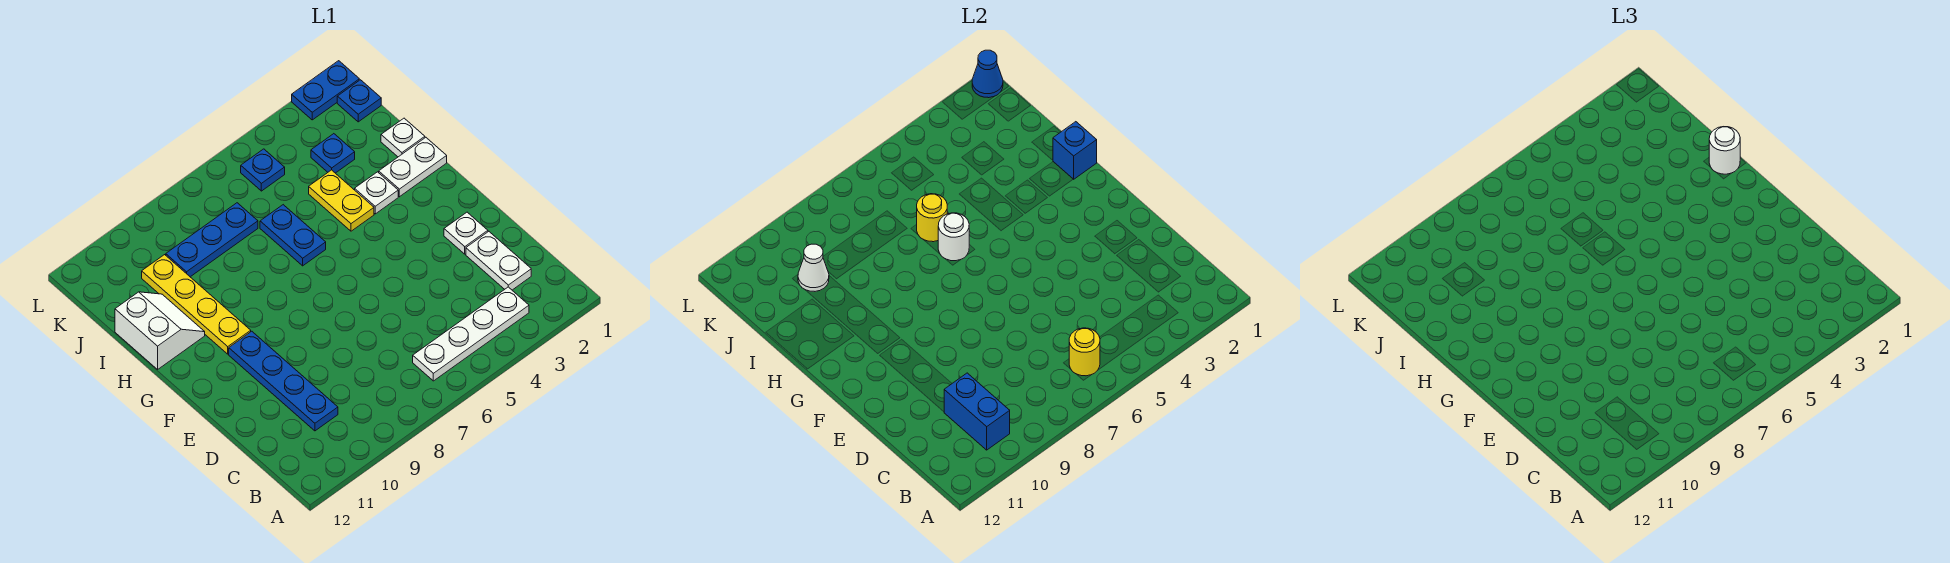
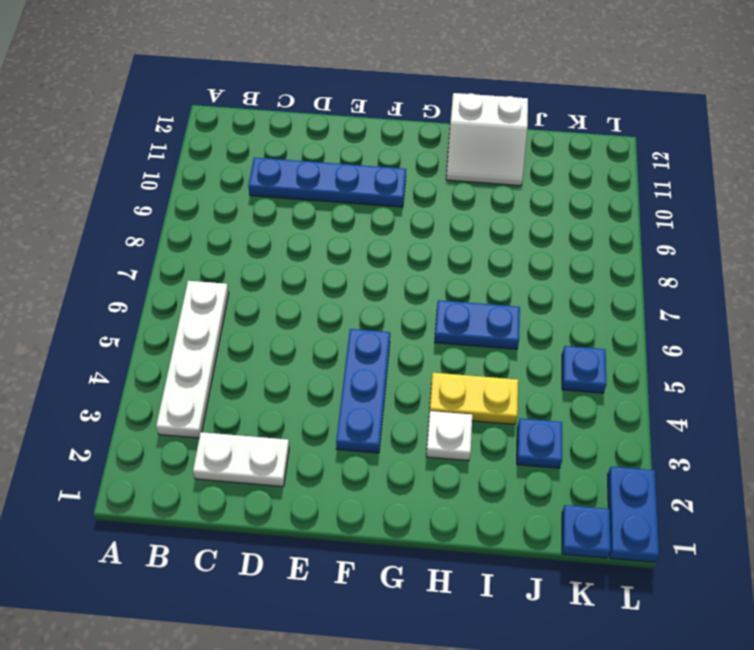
blue 1x3 plate [336,329,390,453] -> blue 1x3 plate moved to [166,203,258,277]
none -> white 1x1 plate [444,212,488,254]
none -> yellow 1x4 plate [142,255,251,354]
none -> white 1x2 plate [379,138,447,197]

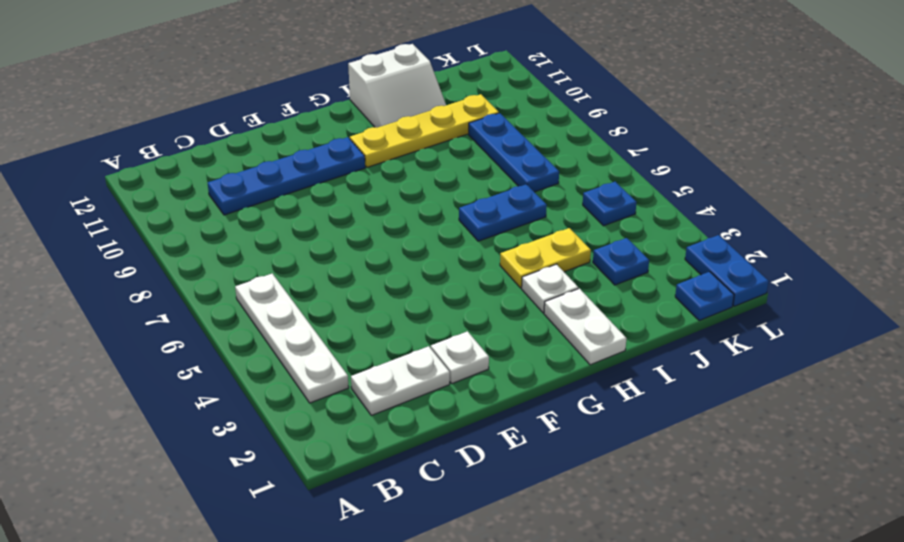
none -> white 1x1 plate [381,118,425,157]
none -> yellow 1x1 round brick [1069,328,1100,376]
none -> blue 1x2 brick [944,373,1010,450]

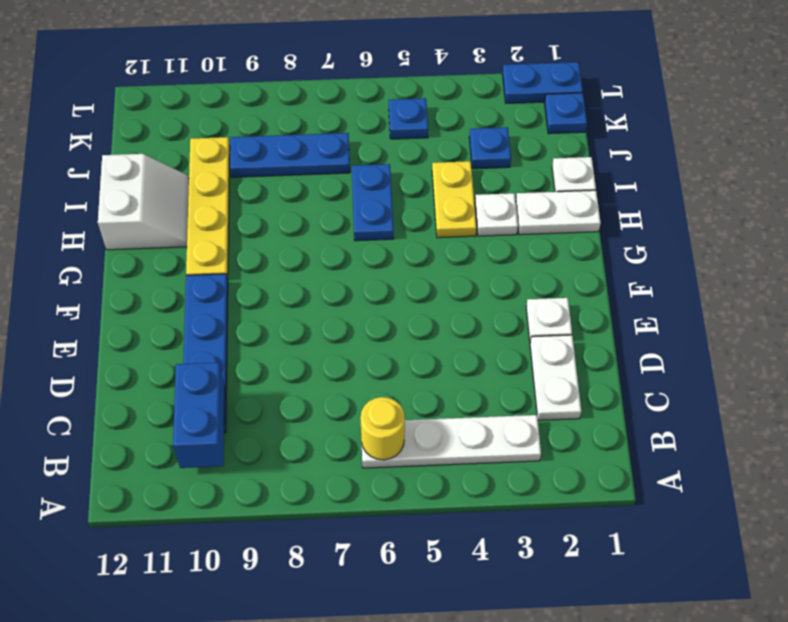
none -> blue 1x1 brick [1053,122,1097,179]
none -> white 1x1 round brick [938,213,969,261]
none -> yellow 1x1 round brick [917,194,947,242]

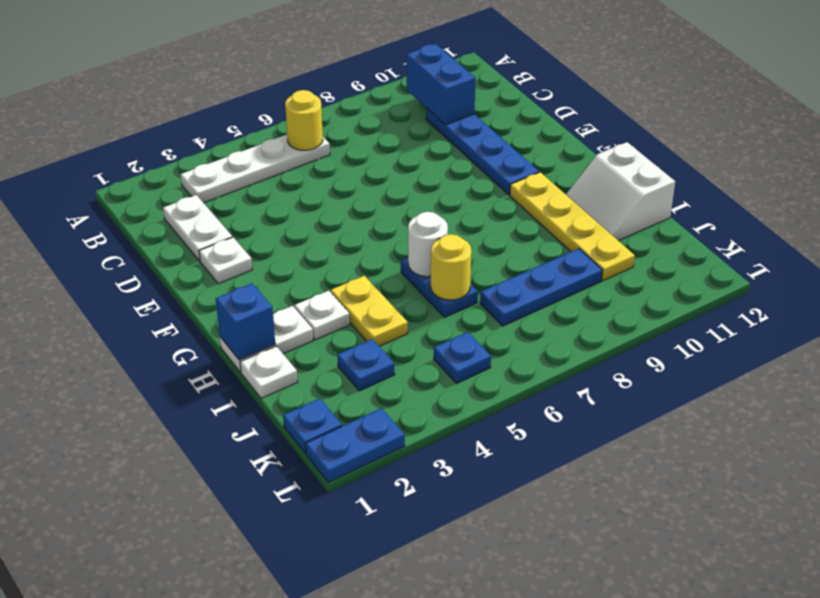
none -> white 1x1 cone [798,244,829,291]
none -> blue 1x1 cone [972,50,1003,98]
none -> white 1x1 round brick [1709,127,1740,174]

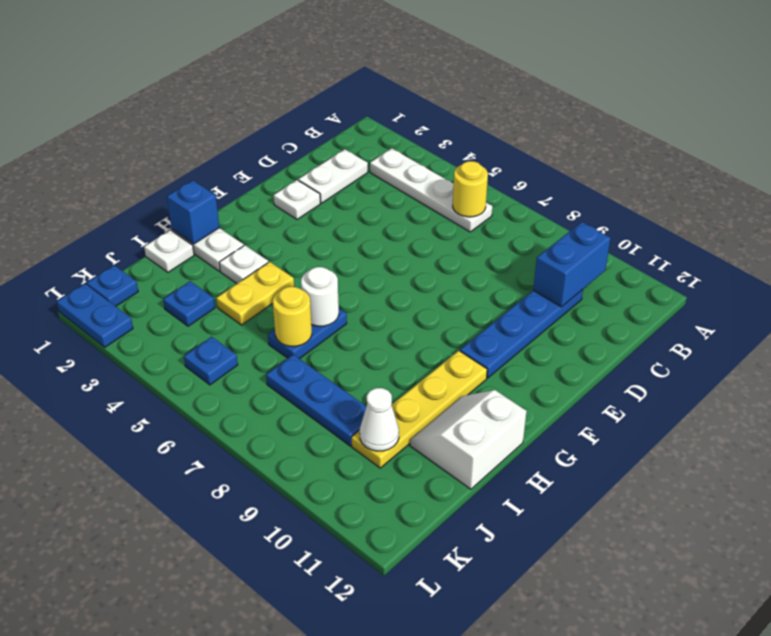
none -> blue 1x1 cone [972,50,1003,98]
none -> white 1x1 round brick [1709,127,1740,174]

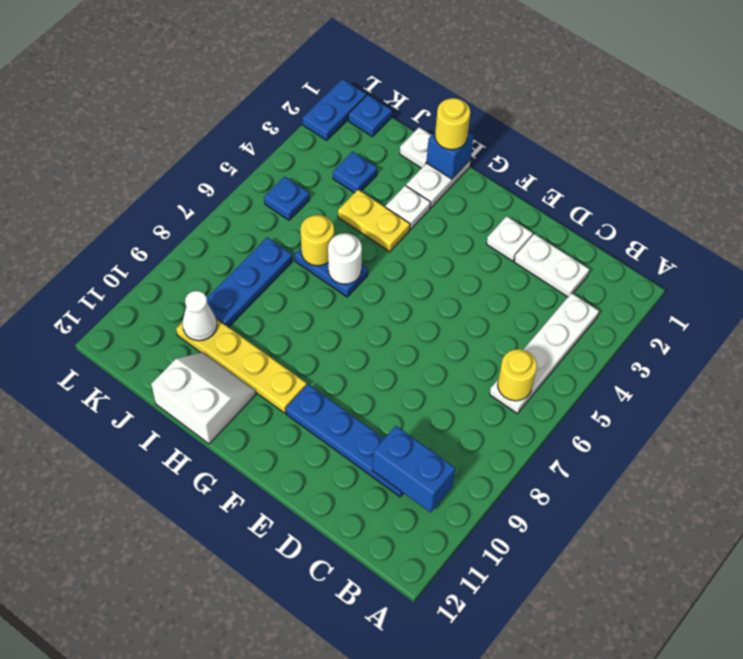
yellow 1x1 round brick [435,98,470,150] -> white 1x1 round brick [1709,127,1740,174]
none -> blue 1x1 cone [972,50,1003,98]

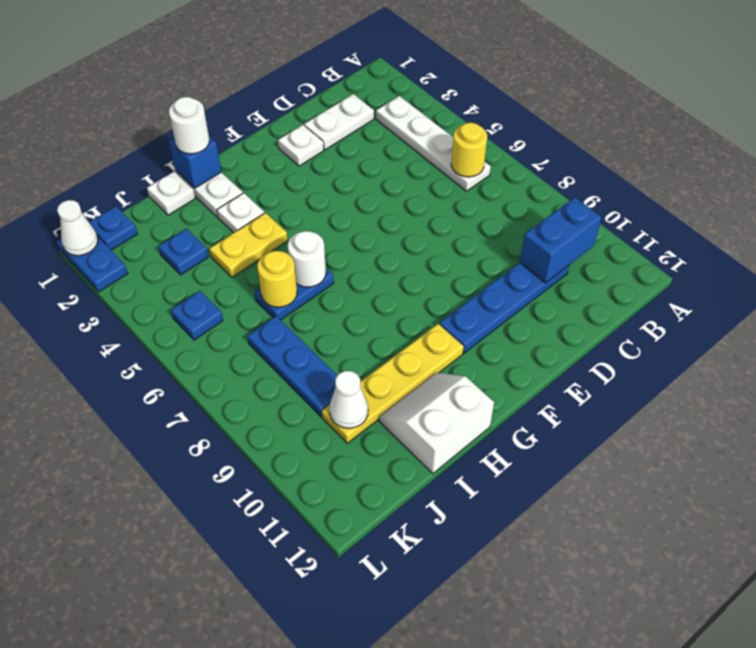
white 1x1 cone [57,200,98,256] -> blue 1x1 cone [972,50,1003,98]

